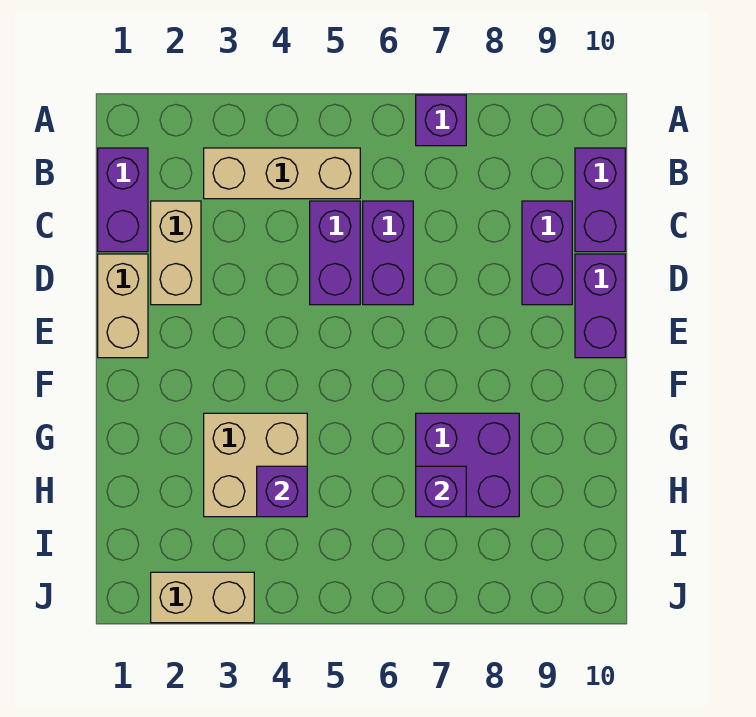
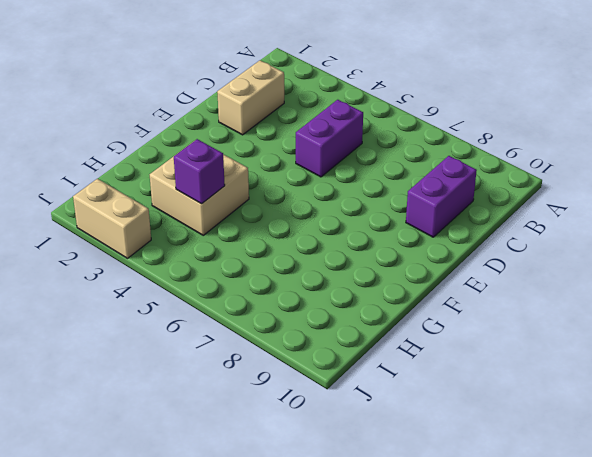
none -> purple 1x1 brick [416,95,466,146]
none -> purple 1x2 brick [98,148,148,252]
none -> tan 1x3 brick [204,148,360,199]

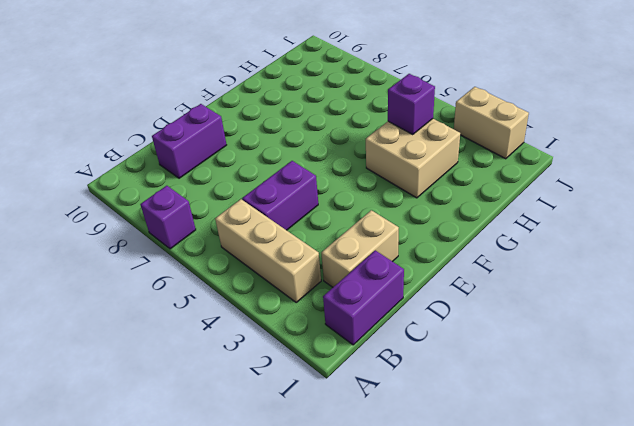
none -> purple 1x2 brick [575,148,625,252]
none -> purple 1x2 brick [363,201,413,305]
none -> tan 1x2 brick [98,254,148,358]

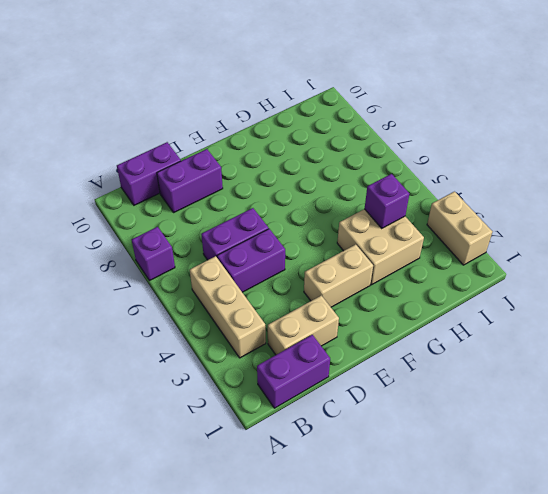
tan 1x2 brick [304,244,373,307] -> tan 1x2 brick moved to [98,254,148,358]
none -> purple 1x2 brick [575,254,625,358]
none -> purple 2x2 brick [416,413,519,517]
none -> purple 1x1 brick [416,466,466,517]

